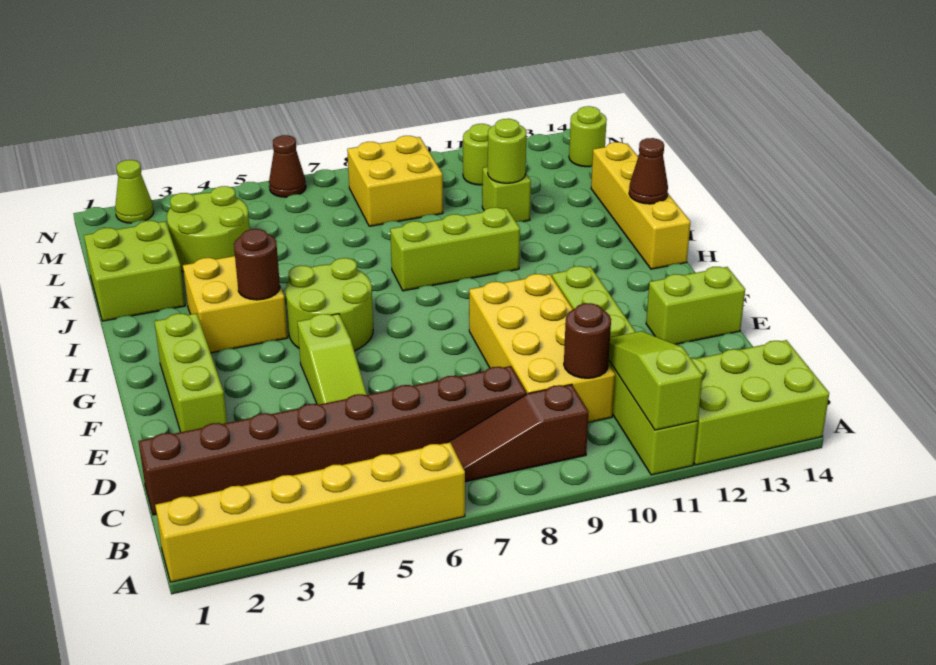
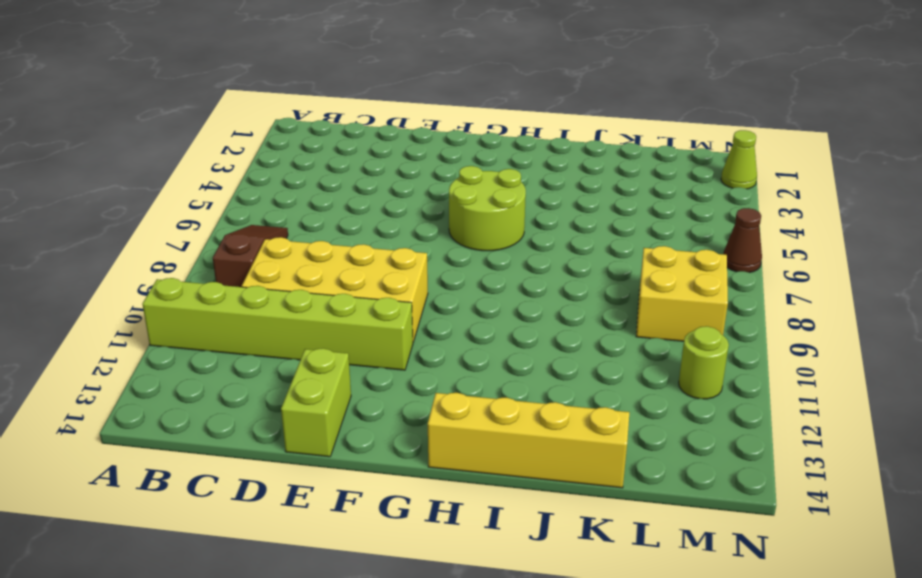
none -> yellow 1x6 brick [155,442,465,582]
none -> lime 2x3 brick [691,340,829,465]
none -> brown 1x8 brick [138,366,526,515]

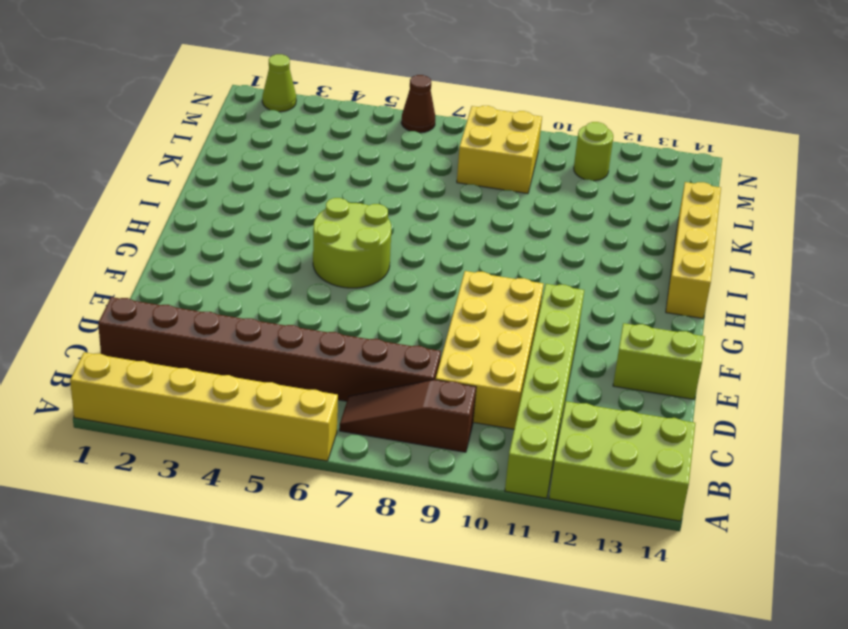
none -> lime 1x3 slope [297,314,367,405]
none -> lime 1x3 brick [154,313,227,432]
none -> yellow 2x2 brick [183,256,288,353]

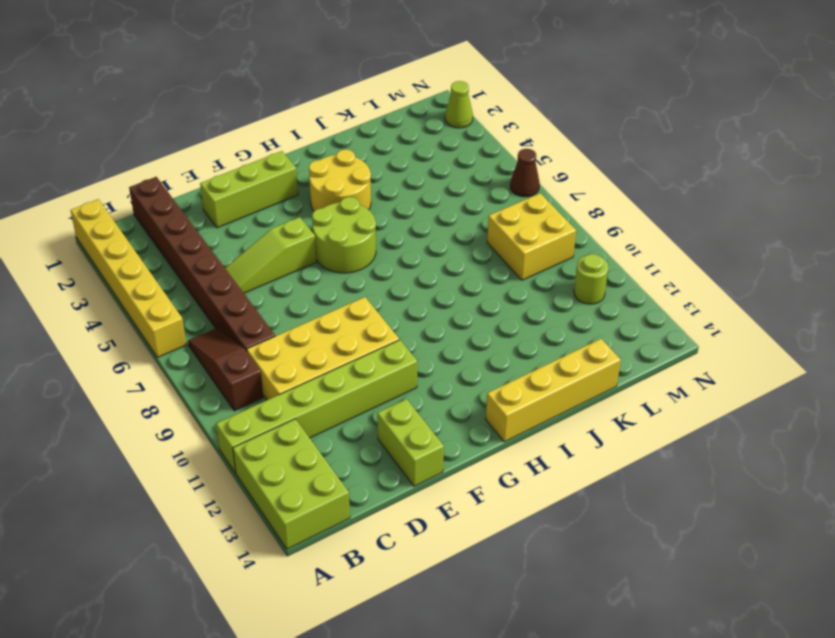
yellow 2x2 round brick [309,149,371,211] -> yellow 2x2 brick [183,256,288,353]
none -> lime 1x3 brick [390,207,520,291]
none -> lime 2x2 brick [84,221,185,321]
none -> lime 2x2 round brick [167,186,250,272]

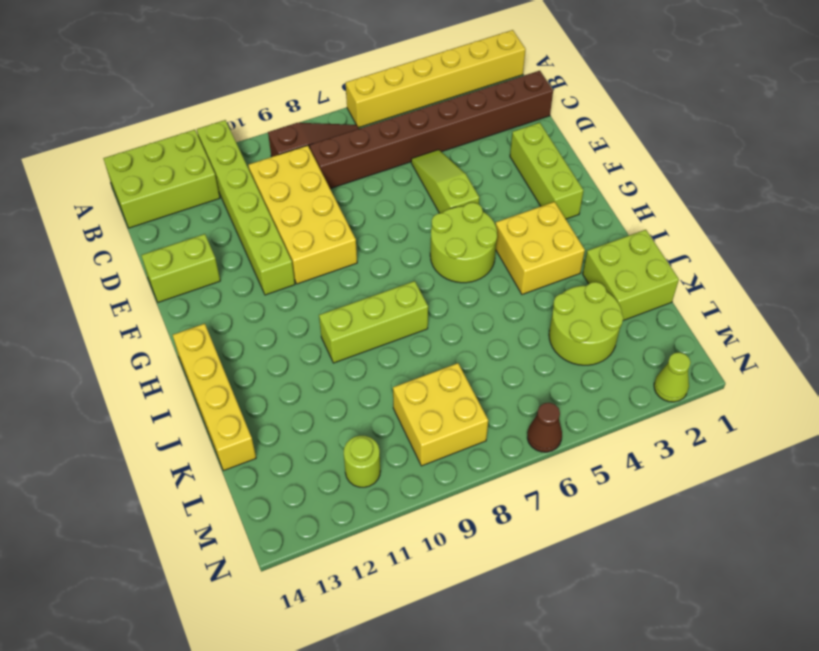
none -> lime 1x1 brick [482,167,531,222]
none -> lime 1x1 round brick [569,106,607,167]
none -> lime 1x3 slope [609,331,703,430]

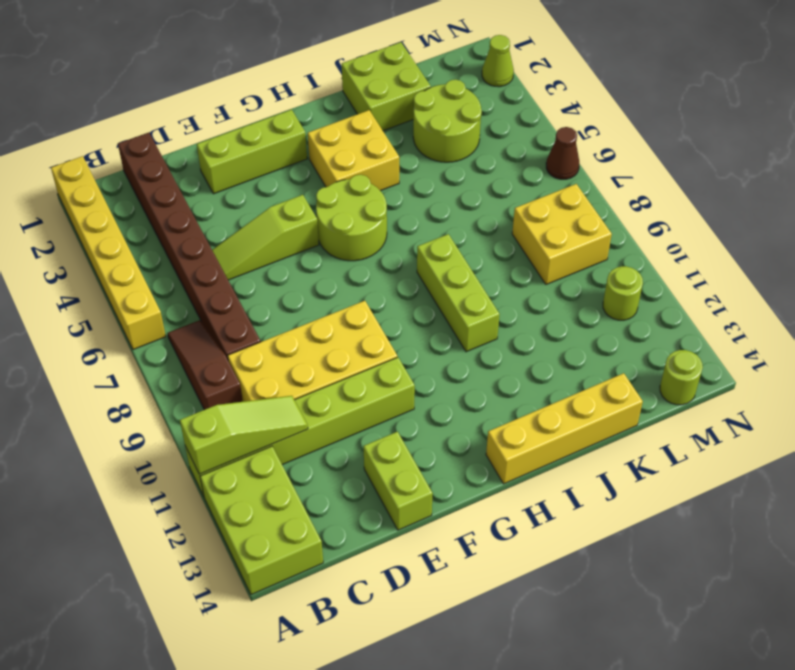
none -> lime 1x1 brick [482,167,531,222]
none -> brown 1x1 round brick [564,303,611,378]
none -> brown 1x1 round brick [234,229,280,300]

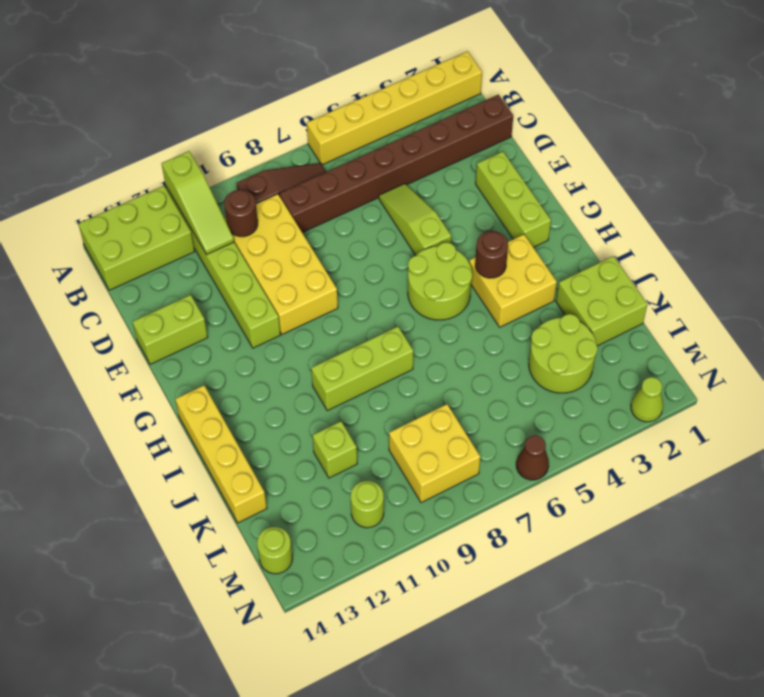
none -> brown 1x1 cone [629,138,668,204]
none -> lime 1x1 round brick [488,119,527,183]

